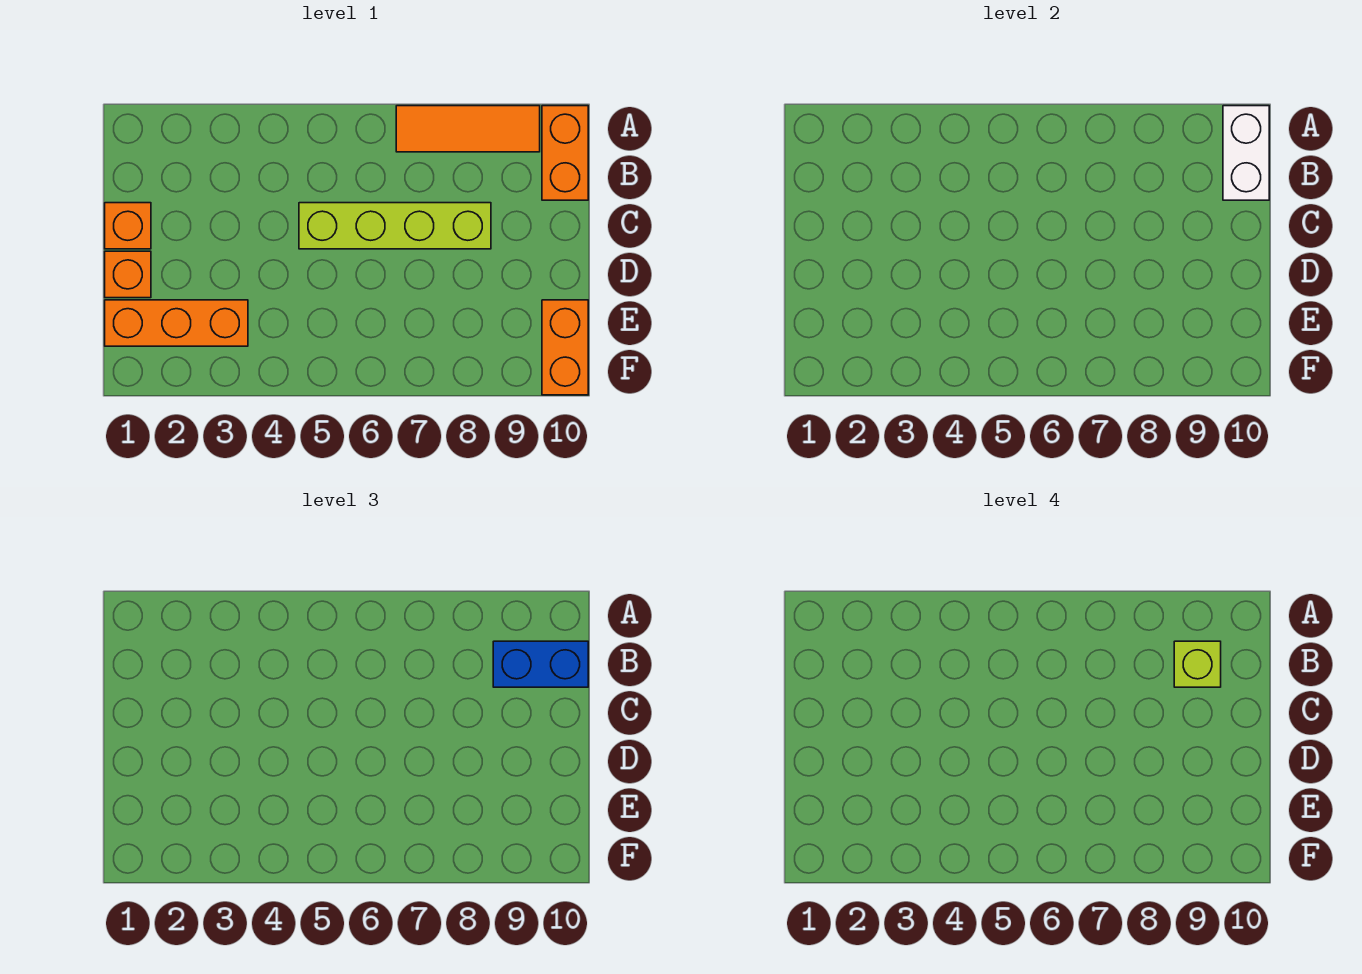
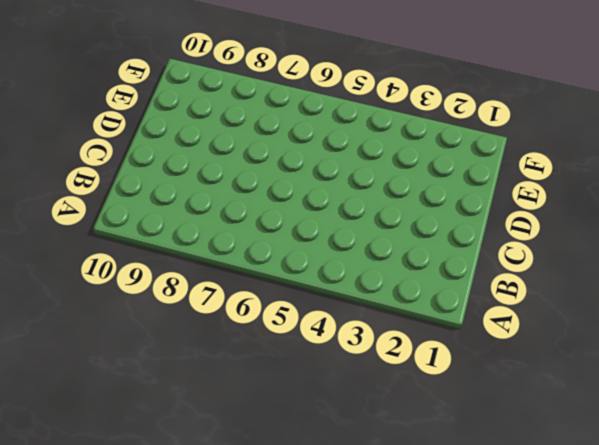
none -> orange 1x3 tile [396,106,540,152]
none -> orange 1x2 brick [542,106,588,200]

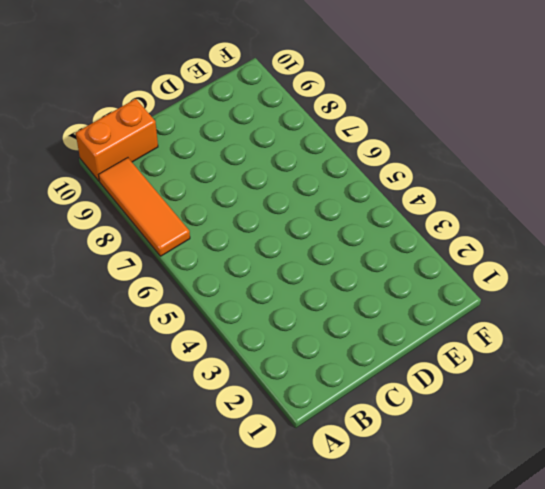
none -> orange 1x1 brick [105,203,151,249]
none -> lime 1x4 brick [299,203,491,249]

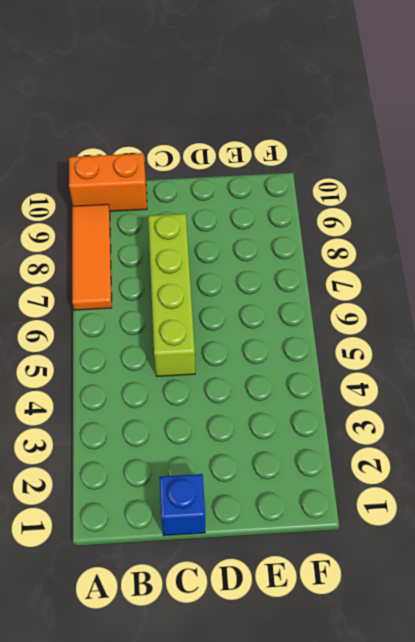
blue 1x1 brick [159,474,205,536] -> orange 1x1 brick [105,203,151,249]
none -> orange 1x1 brick [105,251,151,298]
none -> orange 1x3 brick [105,300,248,346]

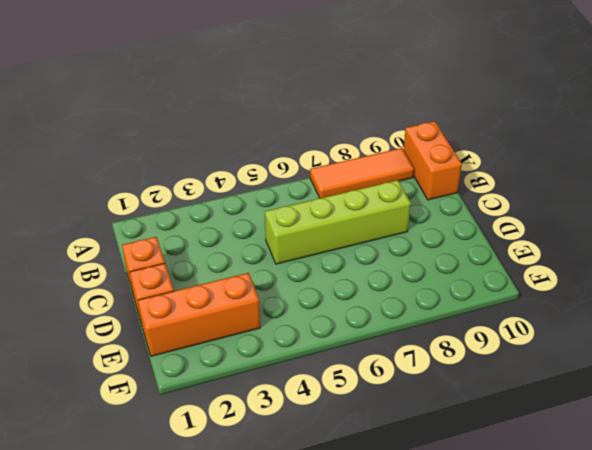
none -> orange 1x2 brick [542,300,588,395]
none -> white 1x2 brick [1223,106,1269,200]

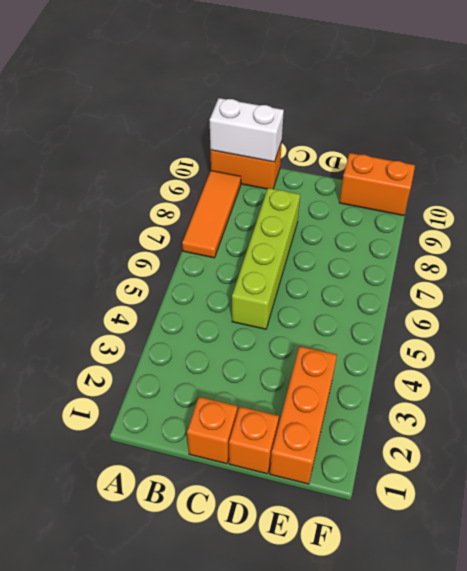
none -> blue 1x2 brick [493,641,588,687]
none -> lime 1x1 brick [1174,641,1221,687]

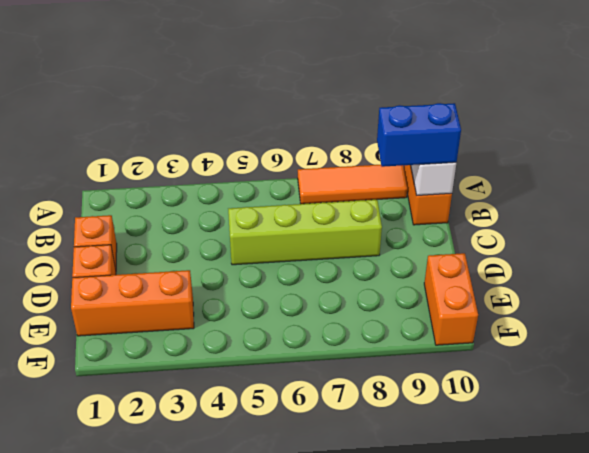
none -> lime 1x1 brick [1174,641,1221,687]

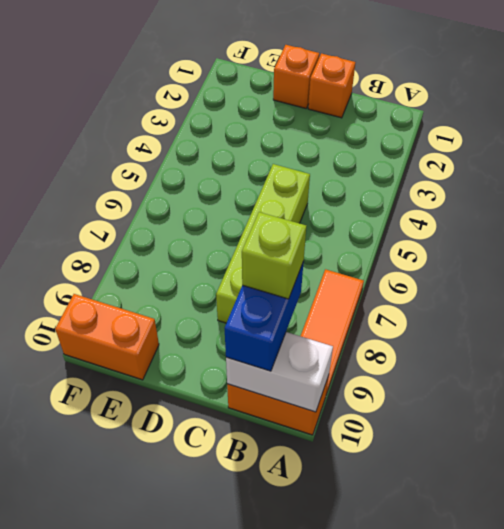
none -> orange 1x3 brick [105,300,248,346]

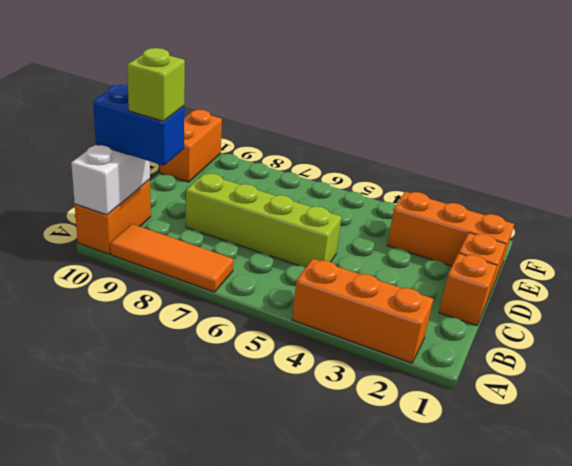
orange 1x3 brick [292,259,433,363] -> none

